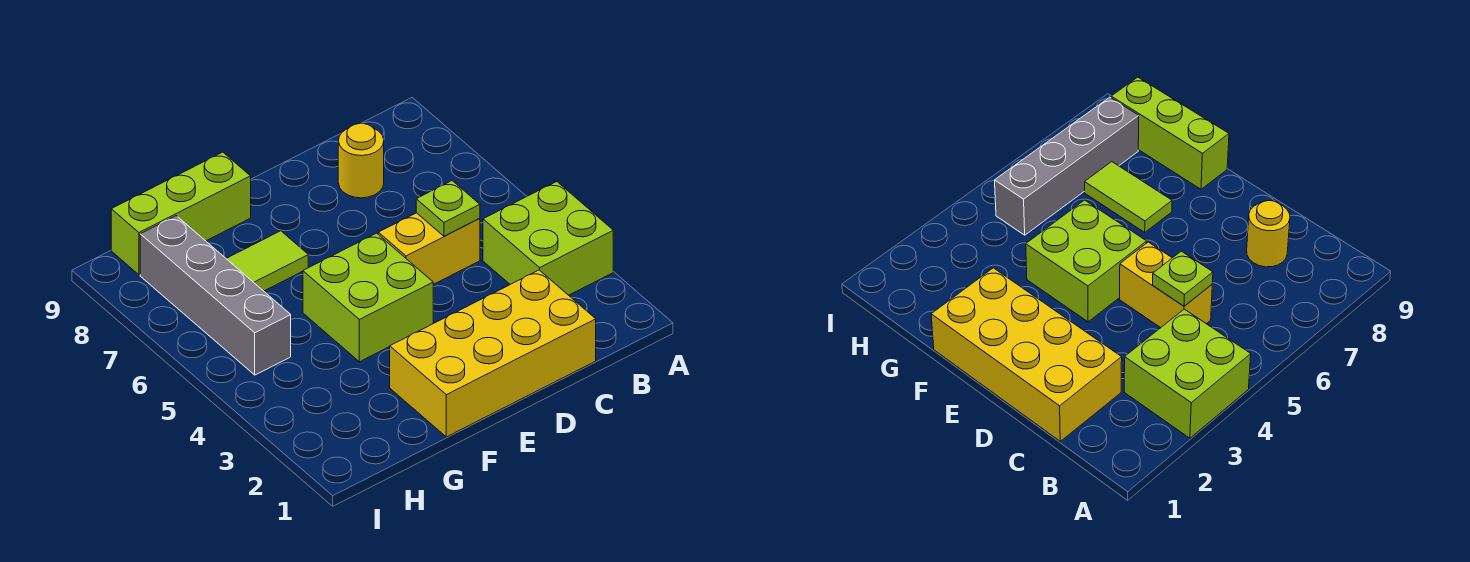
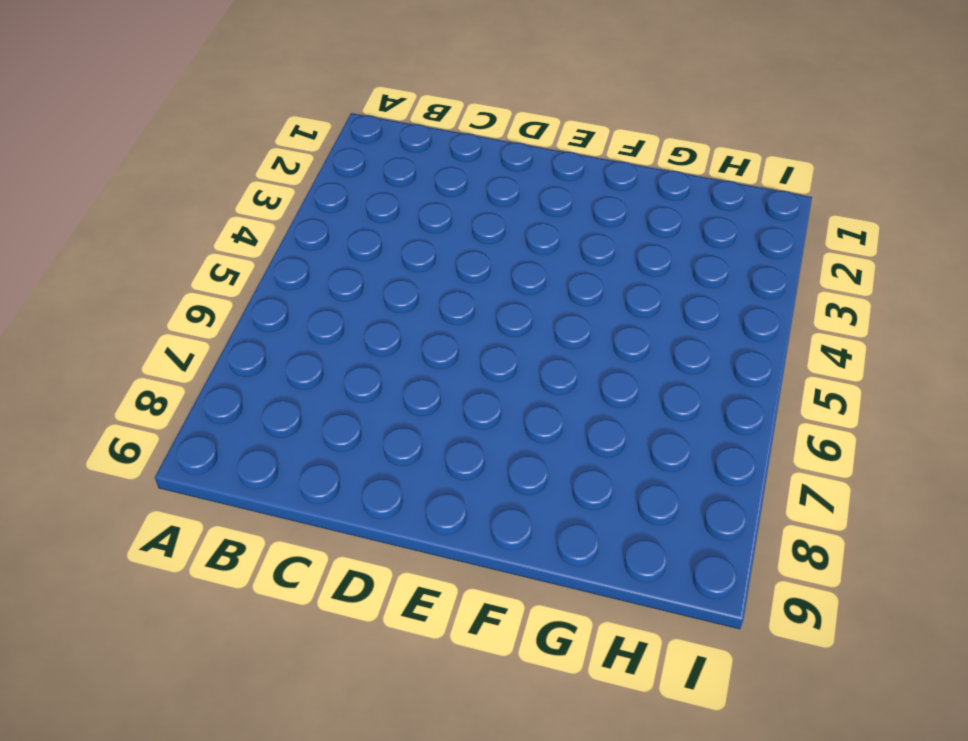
none -> lime 2x2 brick [483,182,613,295]
none -> yellow 2x4 brick [390,270,596,437]

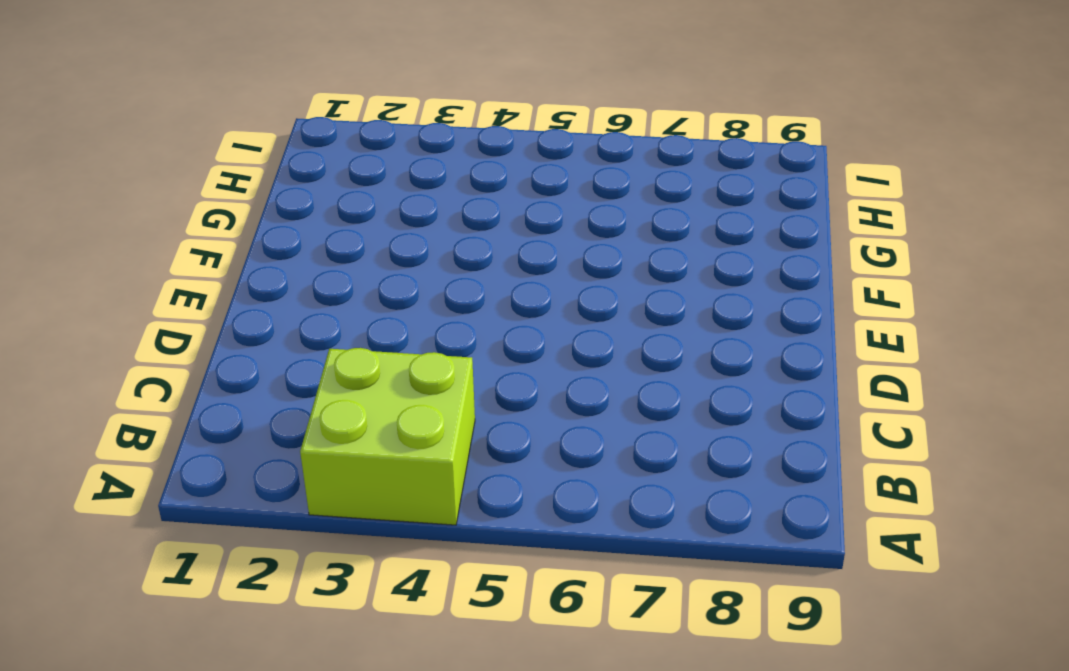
none -> yellow 2x4 brick [390,270,596,437]
none -> yellow 1x2 brick [378,213,480,284]

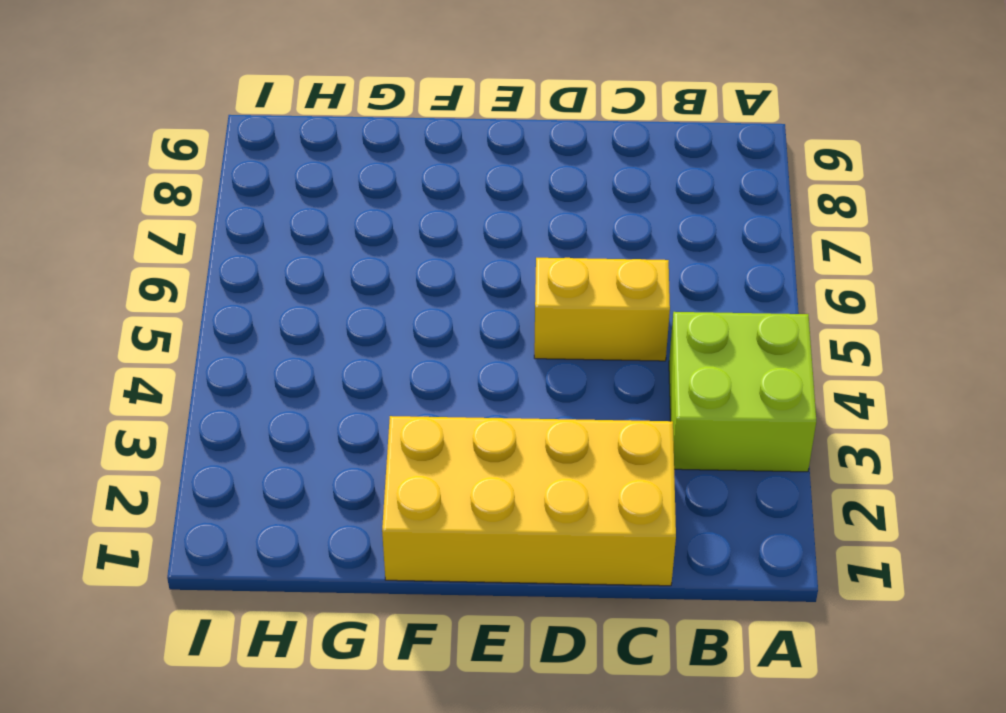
none -> yellow 1x1 round brick [338,124,384,198]
none -> lime 2x2 brick [303,233,433,362]

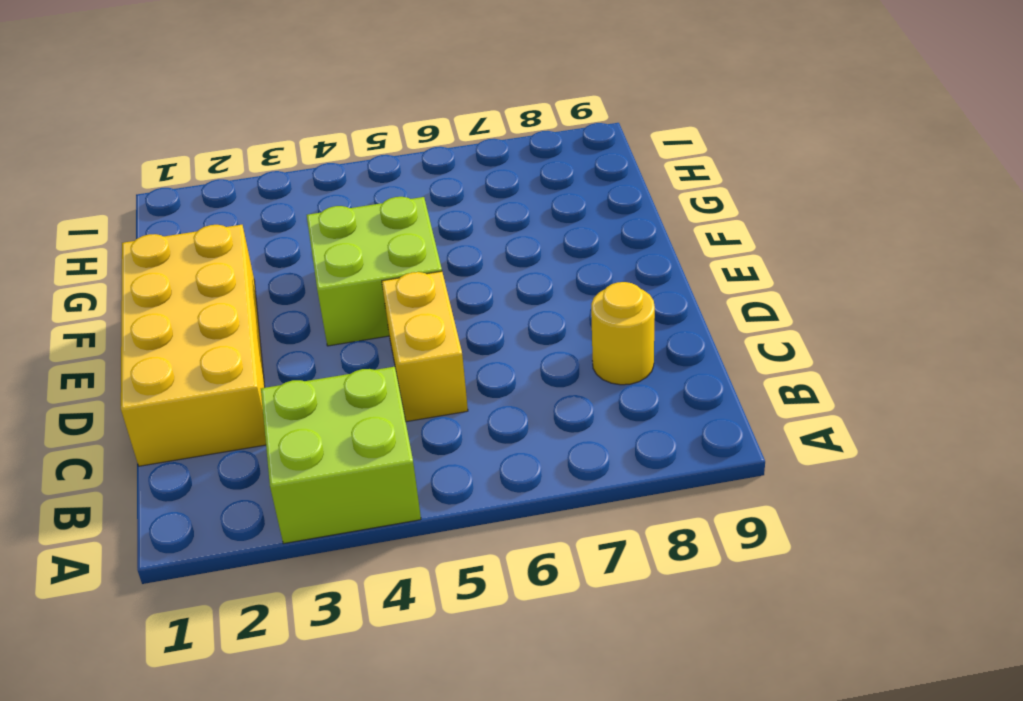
none -> lime 1x2 tile [226,231,308,291]
none -> lime 1x3 brick [111,152,251,275]

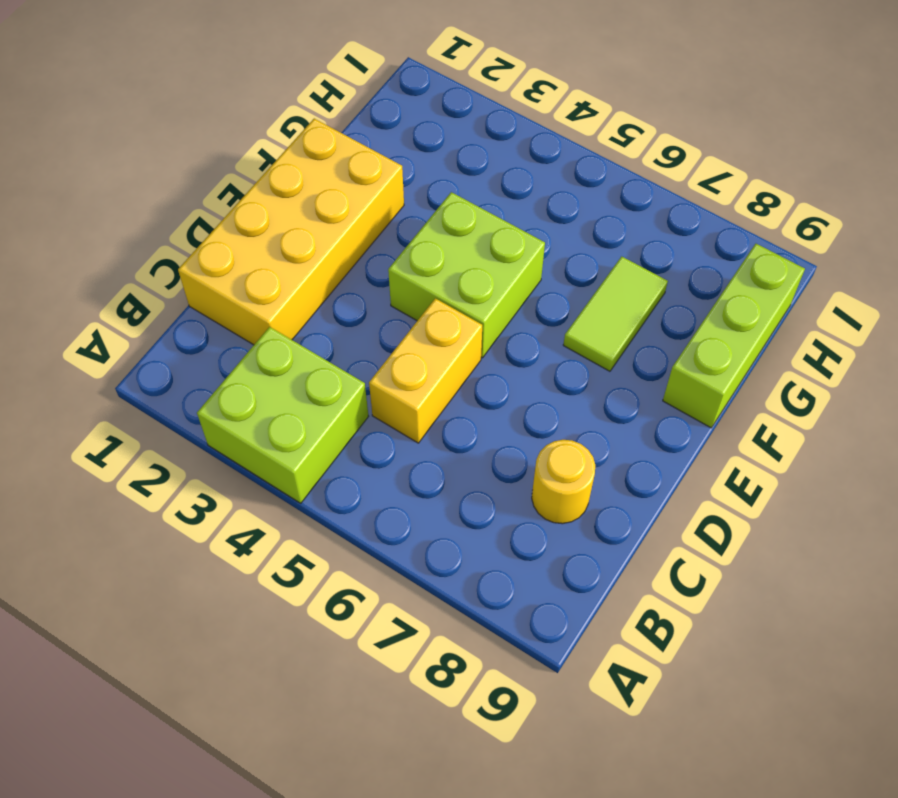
none -> grey 1x4 brick [140,216,291,375]
none -> lime 1x1 plate [416,181,480,236]

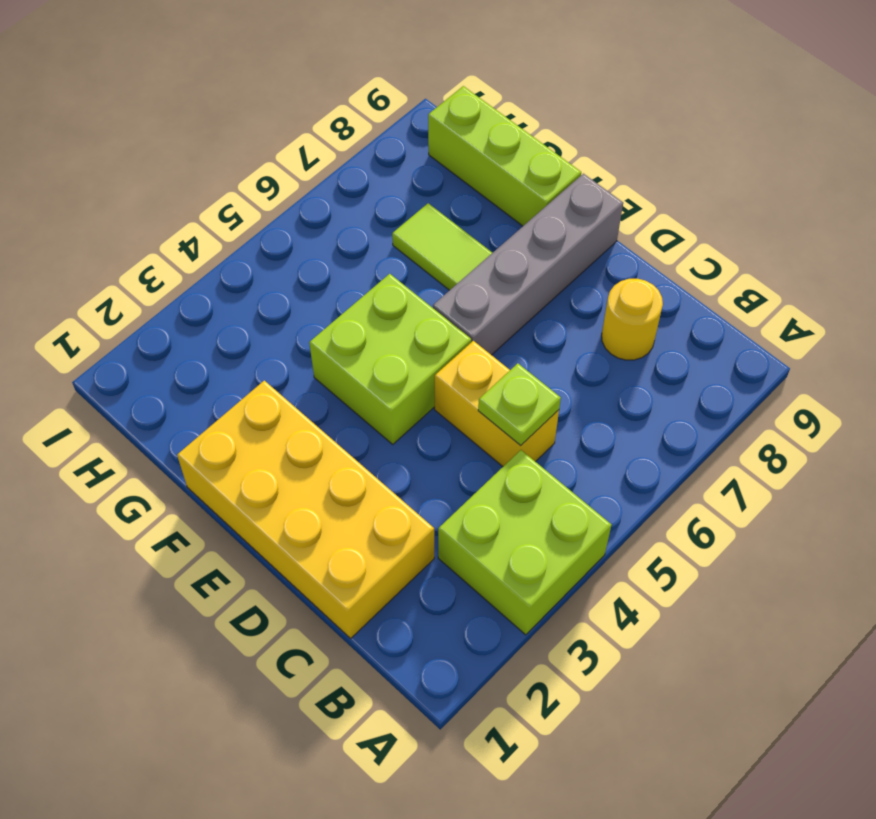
grey 1x4 brick [433,174,623,355] -> grey 1x4 brick moved to [140,216,291,375]

